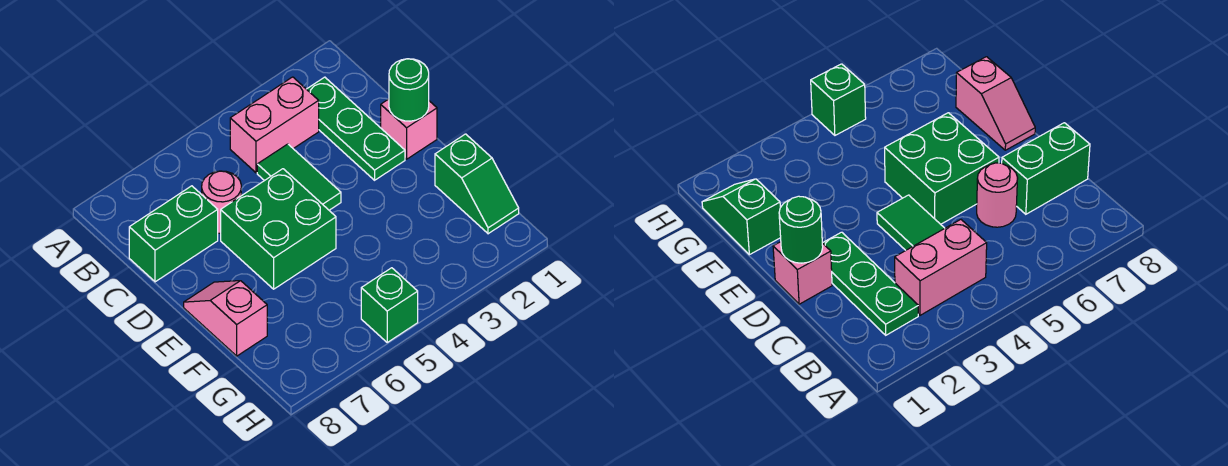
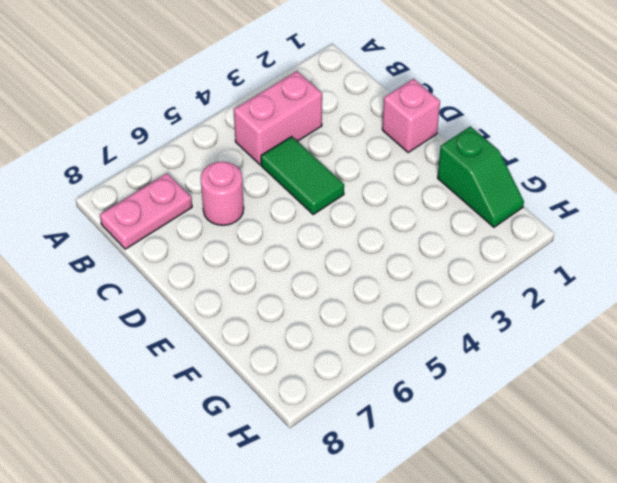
pink 1x2 plate [100,173,192,249] -> none
none -> green 1x3 plate [307,77,405,180]
none -> green 1x2 brick [129,186,218,282]

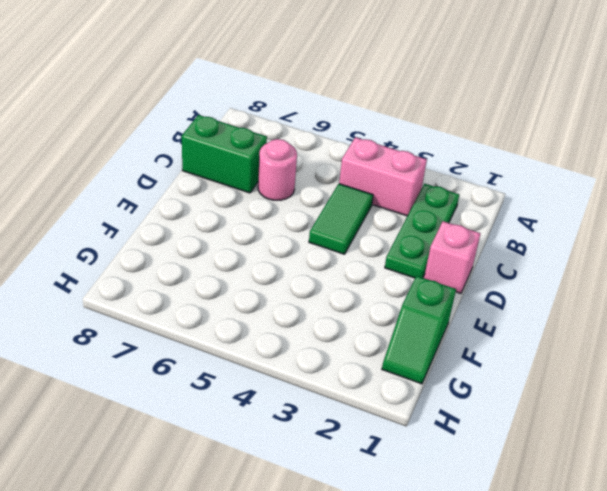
none -> green 2x2 brick [221,169,336,289]
none -> pink 1x2 slope [184,281,267,356]

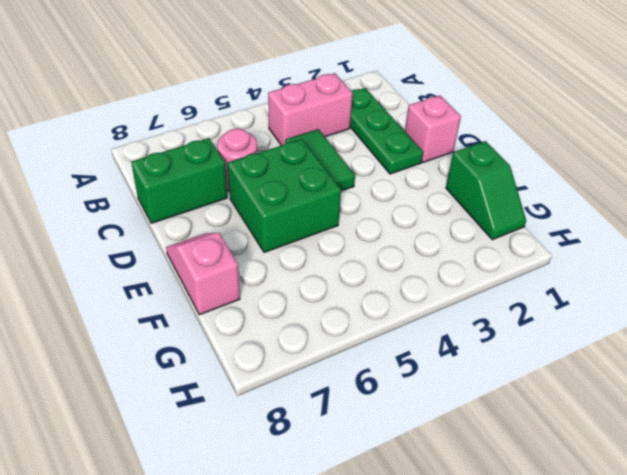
none -> green 1x1 brick [361,268,418,342]
none -> green 1x1 round brick [389,59,429,121]

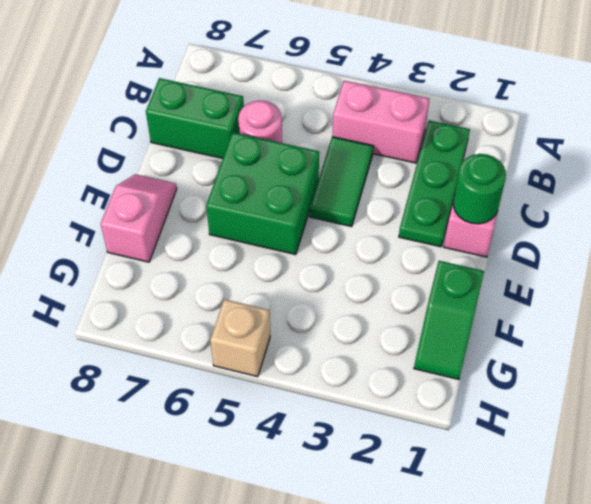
tan 1x1 brick [210,299,270,377] -> green 1x1 brick [361,268,418,342]

